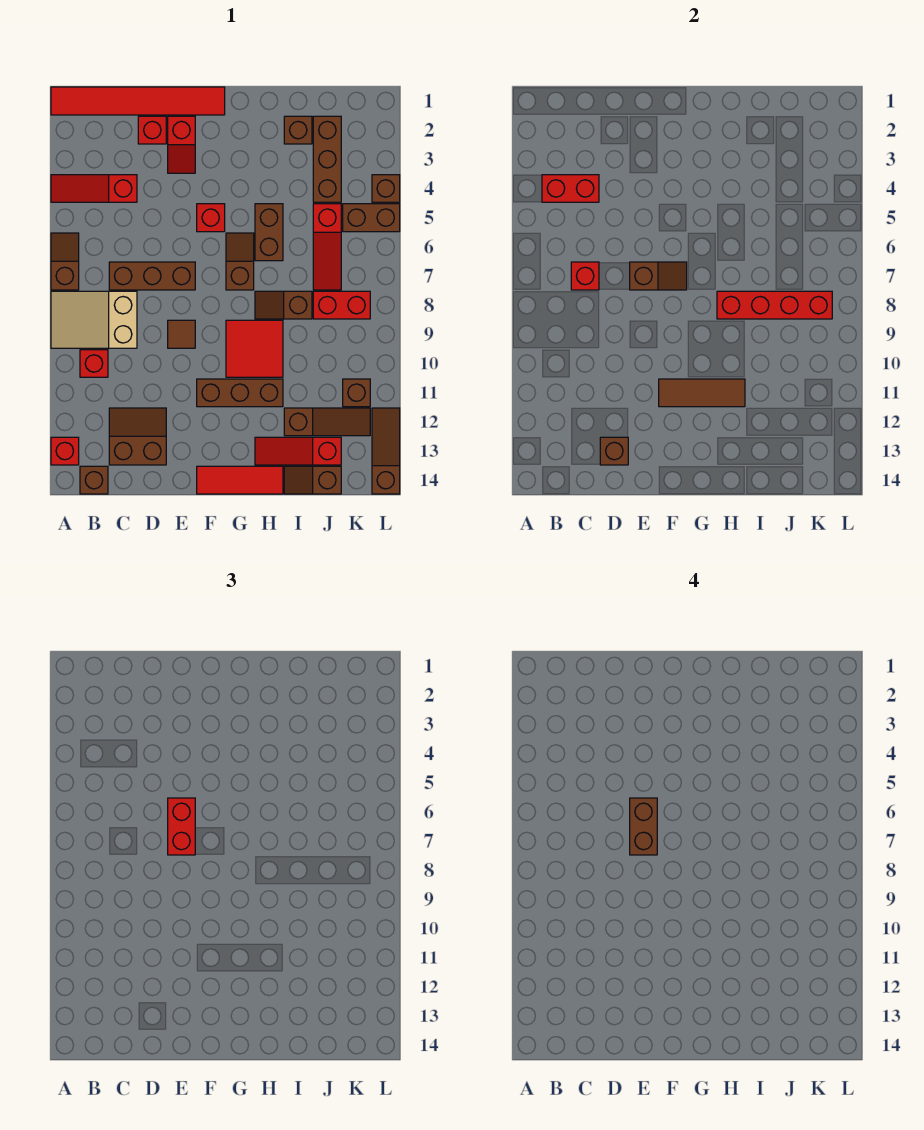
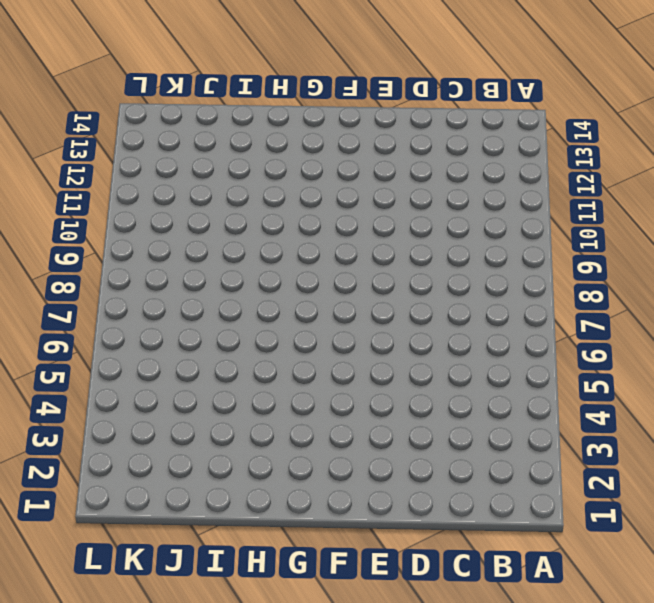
none -> red 1x6 tile [51,87,225,115]
none -> red 1x3 slope [51,175,137,202]
none -> brown 1x2 slope [51,233,79,290]
none -> tan 2x3 slope [51,291,137,348]

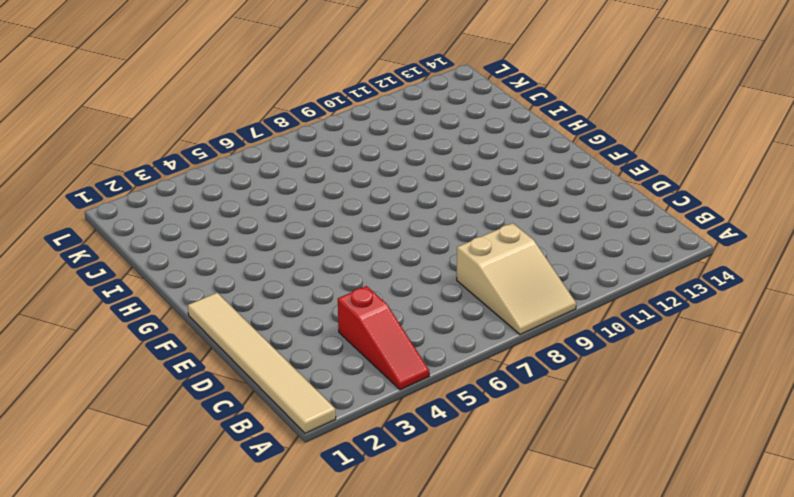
tan 1x6 tile [188,293,336,433] -> red 1x6 tile [51,87,225,115]
none -> brown 1x2 slope [51,233,79,290]
none -> red 1x1 brick [51,437,79,465]
none -> red 1x1 brick [80,350,108,377]
none -> brown 1x1 brick [80,466,108,494]

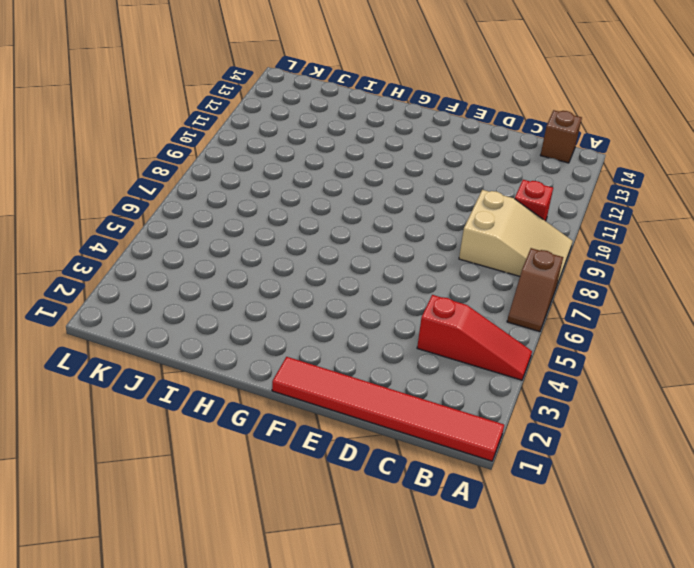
none -> red 1x1 brick [51,437,79,465]
none -> brown 1x3 brick [109,262,195,290]
none -> brown 2x2 slope [109,408,166,465]
none -> red 1x1 brick [138,116,166,144]

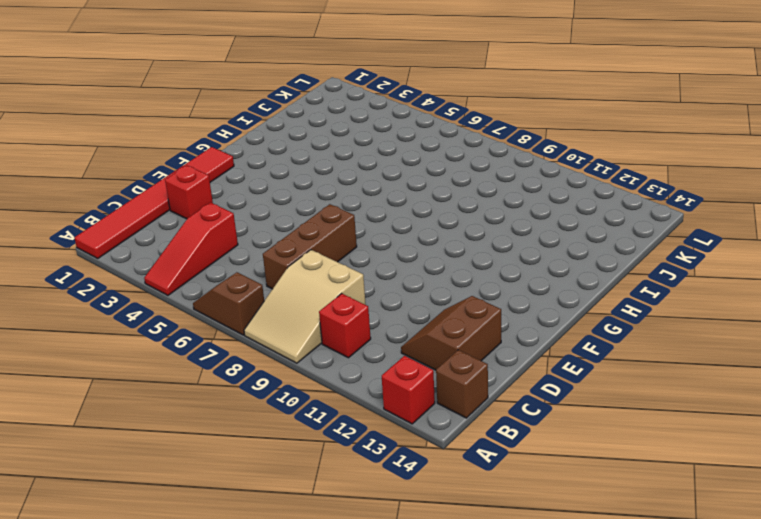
none -> red 1x2 slope [168,116,195,173]
none -> brown 1x1 tile [168,320,195,348]
none -> red 1x1 brick [197,204,225,232]
none -> brown 1x3 brick [197,379,283,407]

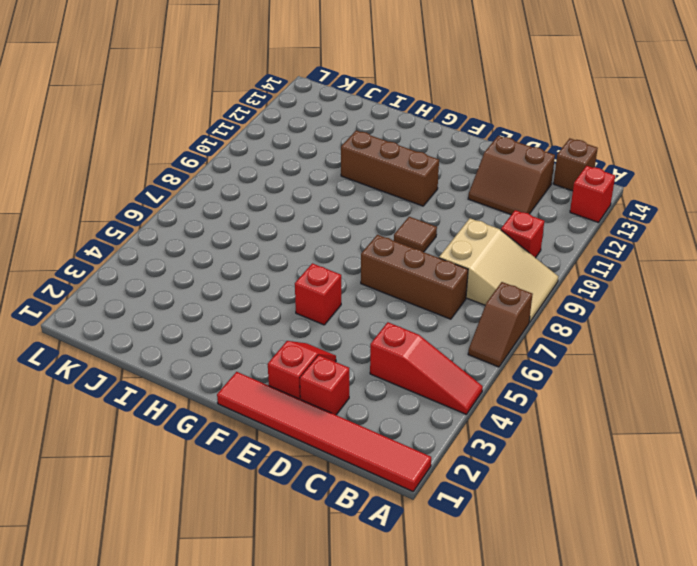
none -> red 1x3 tile [197,466,283,494]
none -> brown 1x2 slope [226,233,254,290]
none -> red 2x2 tile [226,320,283,377]
none -> brown 1x2 brick [255,204,283,261]

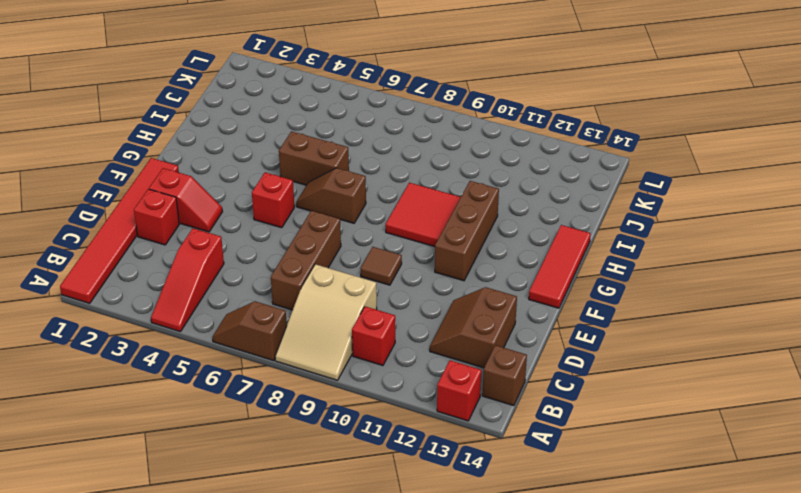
none -> brown 1x2 slope [255,291,312,319]
none -> red 1x3 slope [255,437,341,465]
none -> brown 1x1 brick [284,116,312,144]
none -> brown 1x3 slope [284,408,370,436]

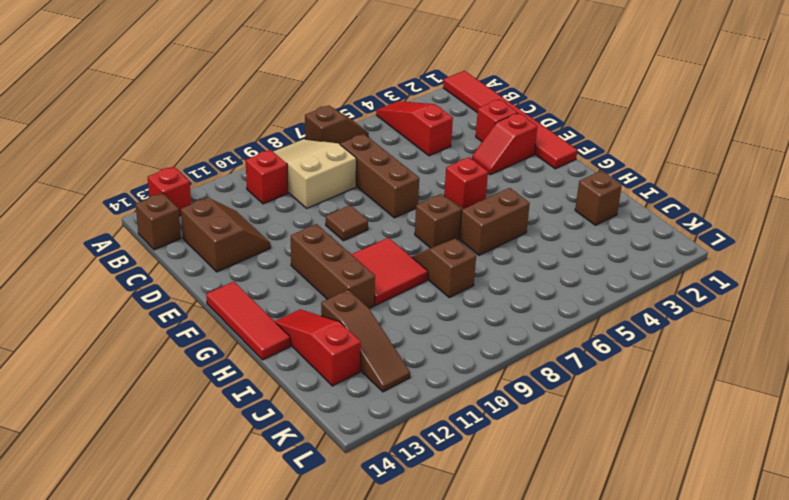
none -> brown 1x2 slope [284,466,341,494]
none -> brown 1x3 brick [313,116,341,202]
none -> red 1x3 slope [313,204,341,290]
none -> red 1x2 brick [313,291,370,319]

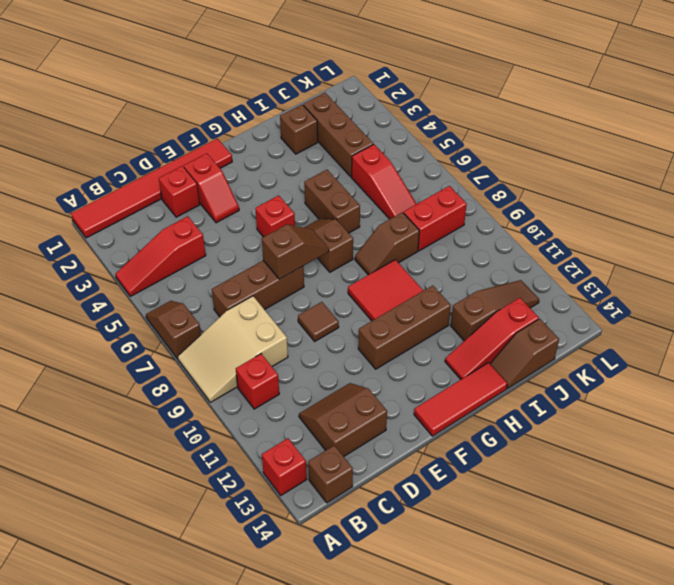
none -> brown 1x2 brick [343,204,400,232]
none -> brown 1x1 brick [343,379,370,407]
none -> brown 1x1 brick [372,175,400,202]
none -> brown 1x3 slope [372,408,400,494]

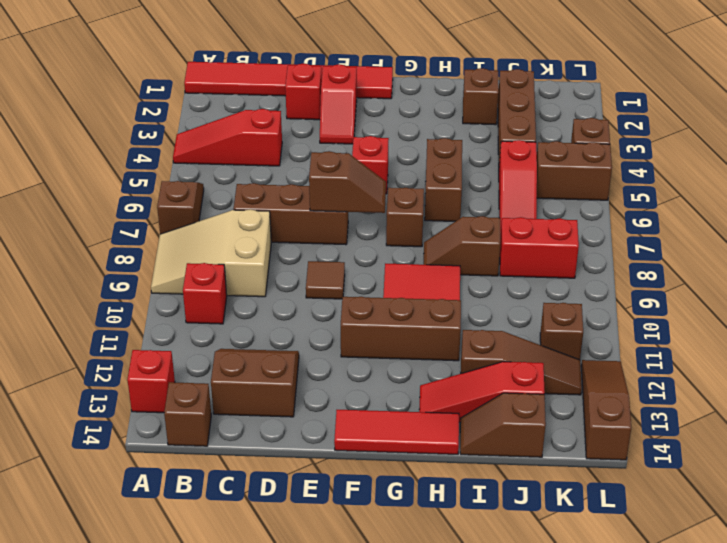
none -> red 1x2 brick [542,175,599,202]
none -> red 1x1 brick [571,262,599,290]
none -> brown 1x1 brick [600,437,628,465]
none -> brown 1x3 tile [659,379,745,407]

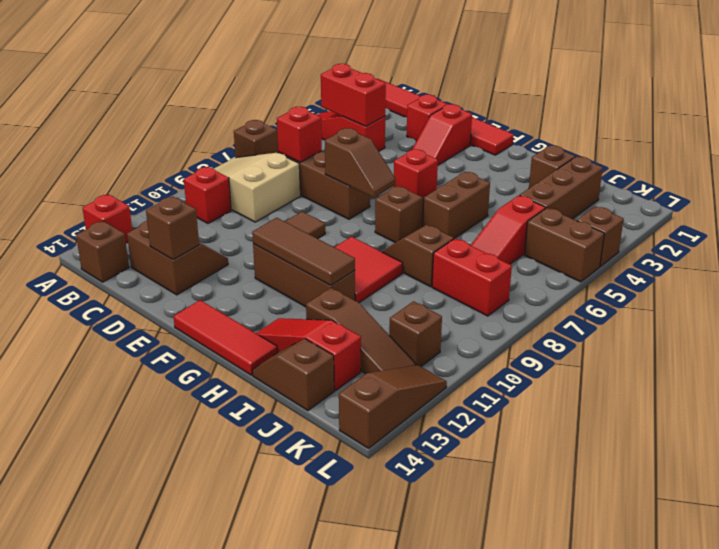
none -> red 1x4 brick [717,291,832,319]
none -> red 1x2 brick [168,798,195,855]
none -> brown 1x2 brick [630,798,657,855]

